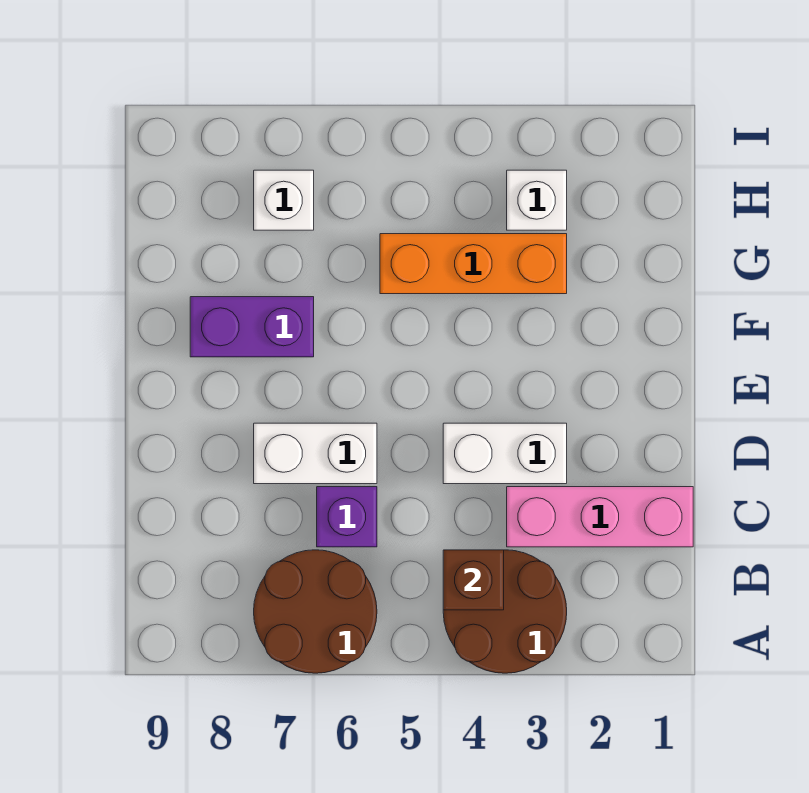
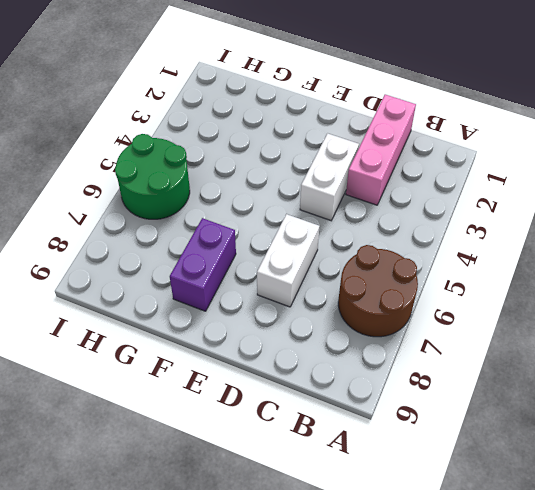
green 2x2 round brick [115,134,190,219] -> none
none -> brown 2x2 round brick [443,550,567,673]
none -> purple 1x1 brick [317,487,377,547]

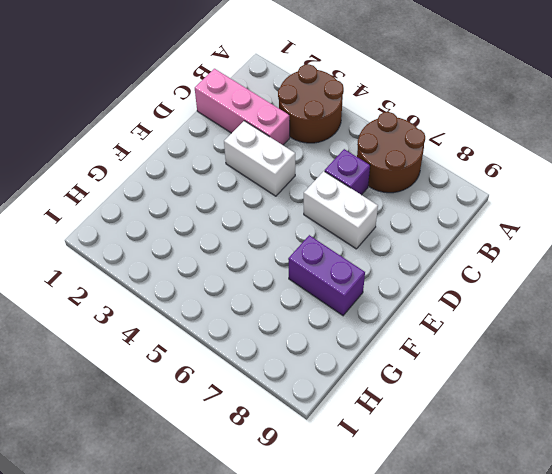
none -> orange 1x3 brick [380,234,567,294]
none -> white 1x1 brick [507,170,567,230]

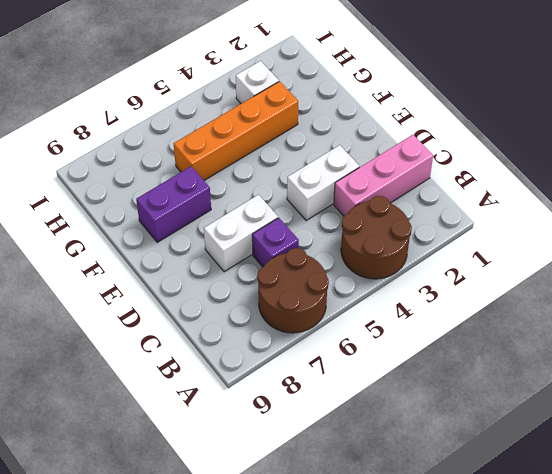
orange 1x4 brick [174,81,298,180] -> orange 1x3 brick [380,234,567,294]
none -> white 1x1 brick [254,170,314,230]
none -> brown 1x1 brick [443,550,504,610]

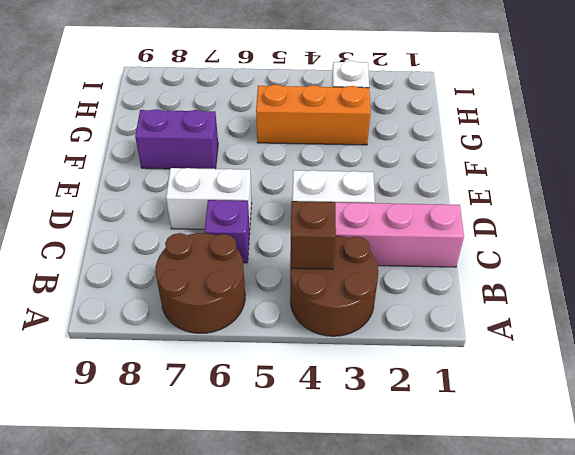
none -> white 1x1 brick [254,170,314,230]

